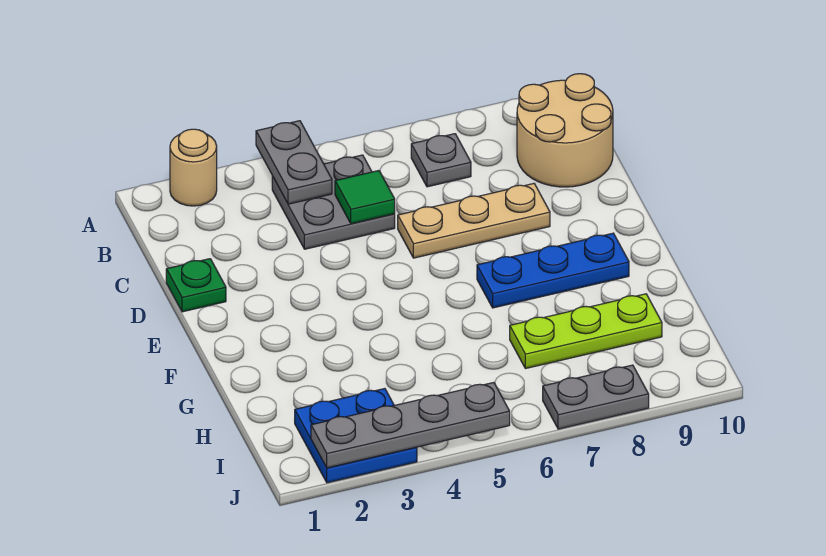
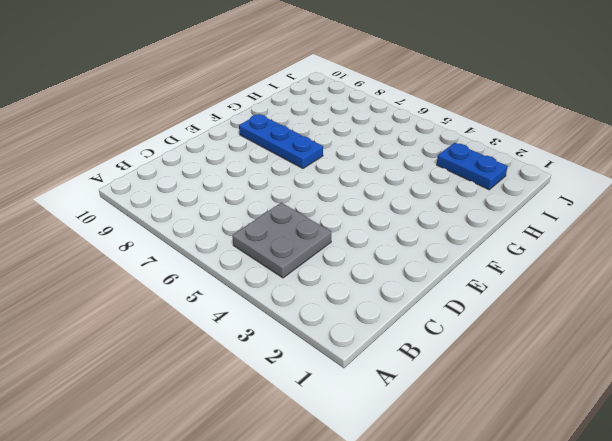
blue 1x2 plate [437,143,508,190] -> blue 2x2 plate [295,389,417,483]
none -> tan 1x1 round brick [170,129,217,206]
none -> grey 1x1 plate [411,134,471,187]
none -> tan 2x2 round brick [517,74,613,187]

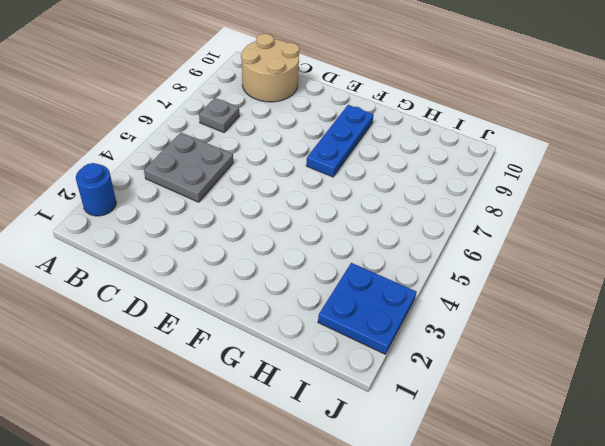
blue 1x1 round brick [76,163,116,216] -> tan 1x1 round brick [170,129,217,206]
none -> green 1x1 plate [166,259,226,312]
none -> tan 1x3 plate [398,184,550,258]
none -> lime 1x3 plate [510,294,662,369]

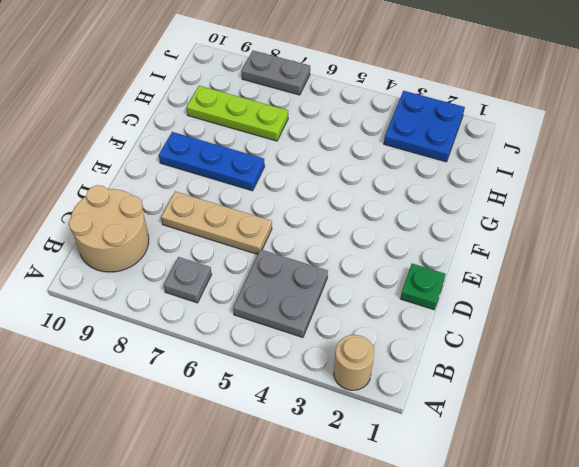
none -> grey 1x2 plate [256,121,332,204]
none -> green 1x1 tile [335,171,395,224]
none -> grey 1x4 plate [311,383,510,468]

